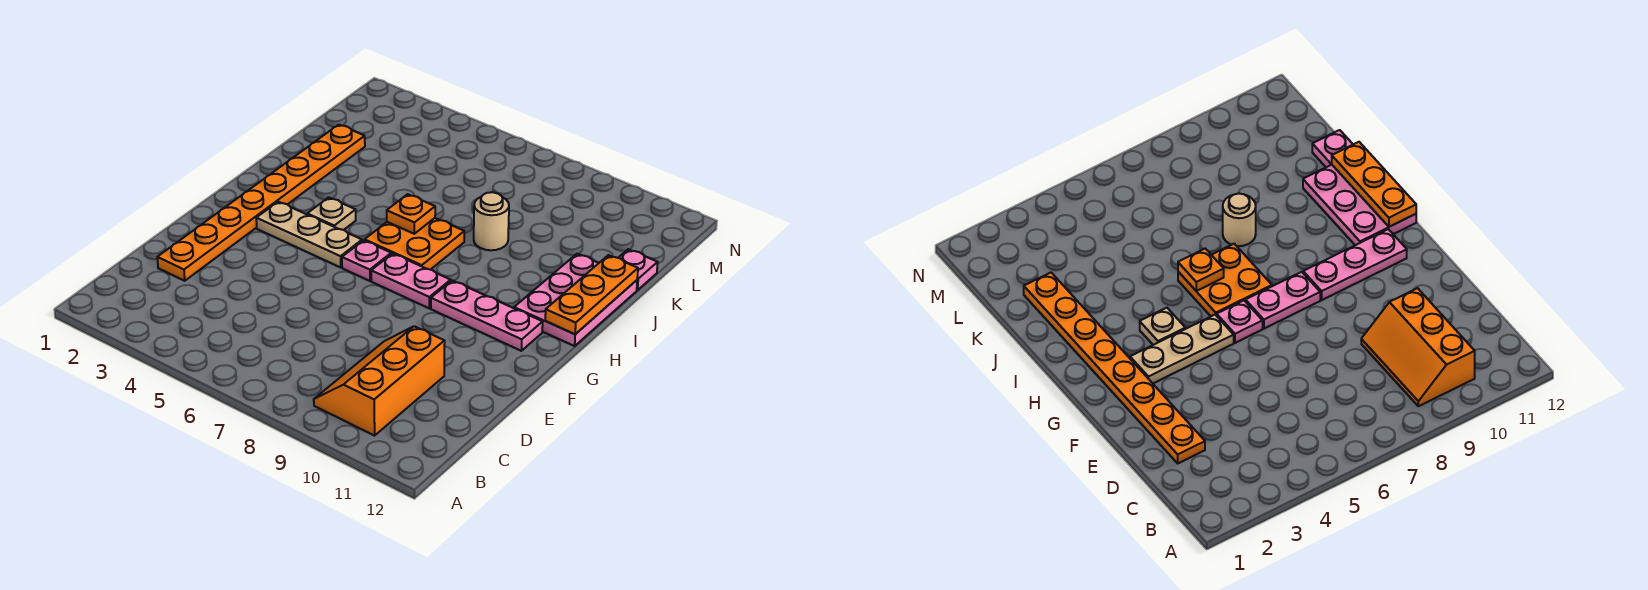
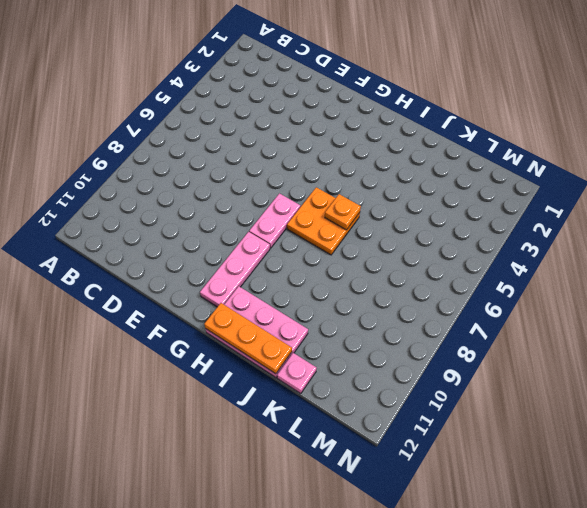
none -> orange 2x3 slope [314,326,445,436]
none -> orange 1x8 plate [157,125,365,281]
none -> tan 1x3 plate [256,202,362,267]

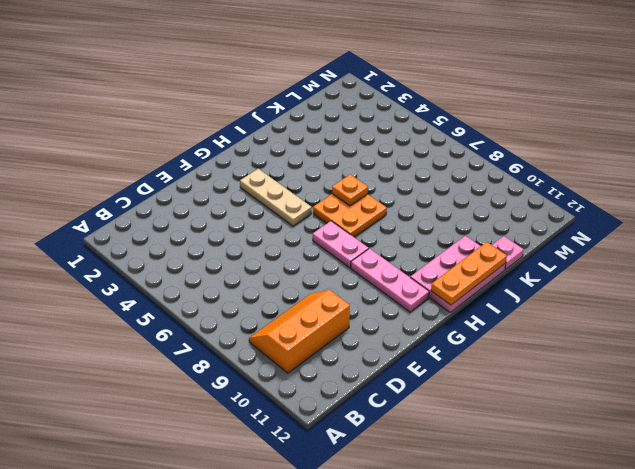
none -> orange 1x8 plate [157,125,365,281]
none -> pink 1x1 plate [342,240,391,281]
none -> tan 1x1 plate [307,197,356,230]

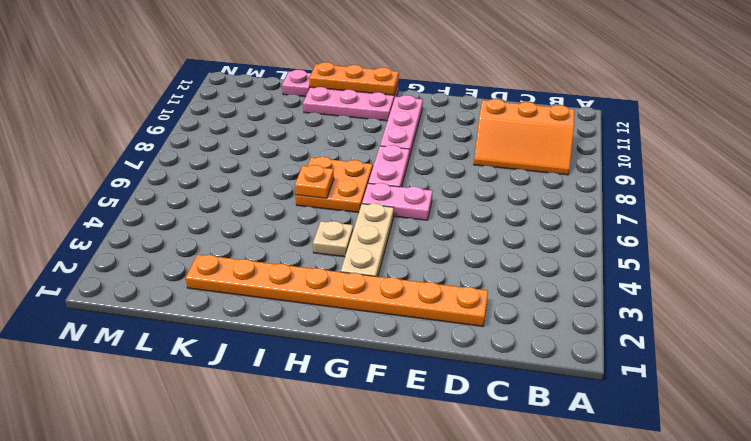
pink 1x2 plate [362,183,432,220] -> pink 1x1 plate [342,240,391,281]
none -> tan 1x1 round brick [474,192,509,250]

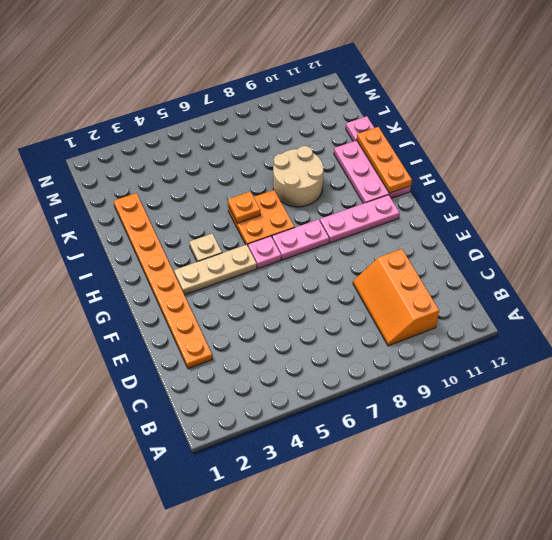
tan 2x2 round brick [273,146,323,207] -> tan 1x1 round brick [474,192,509,250]

